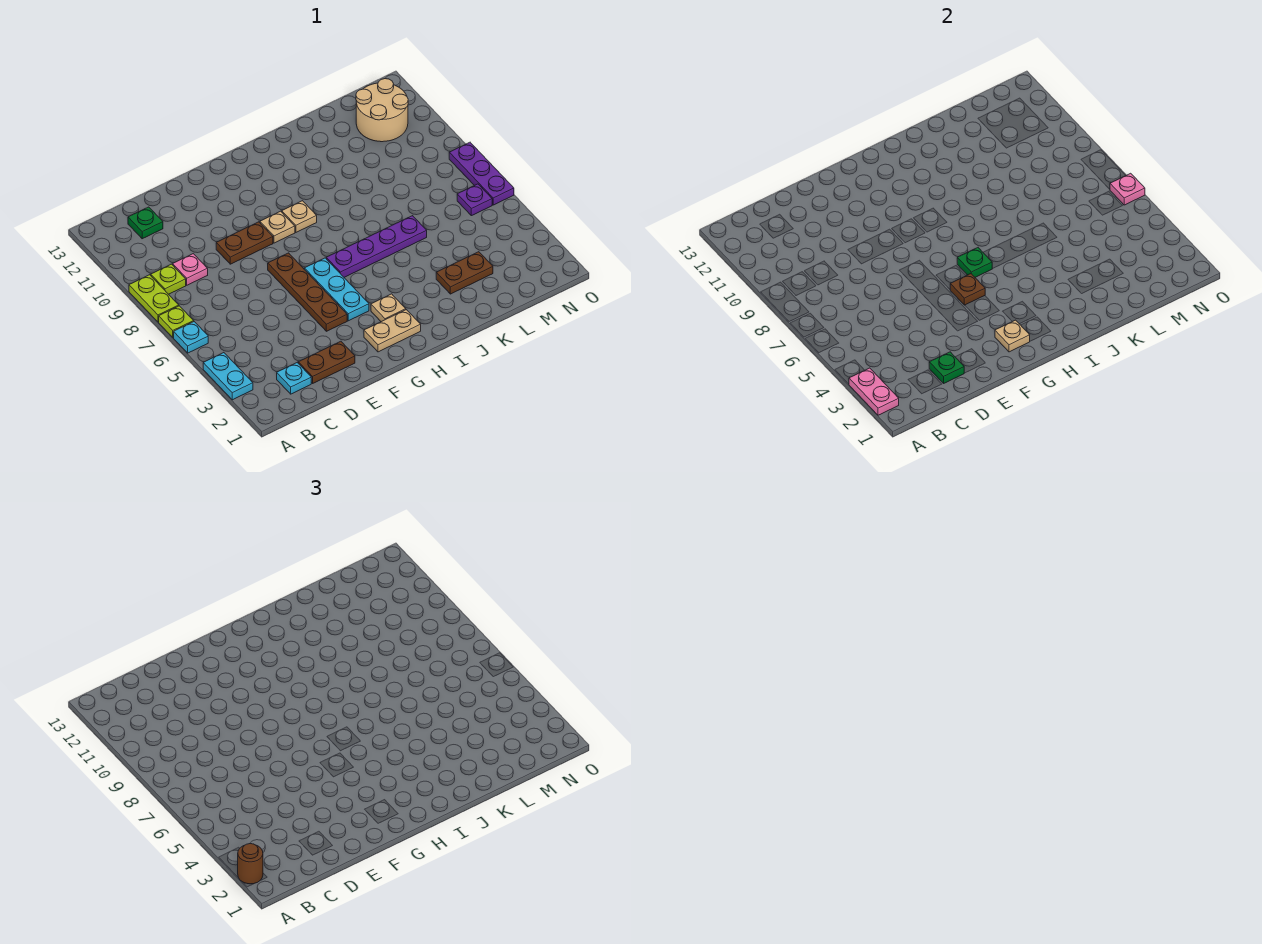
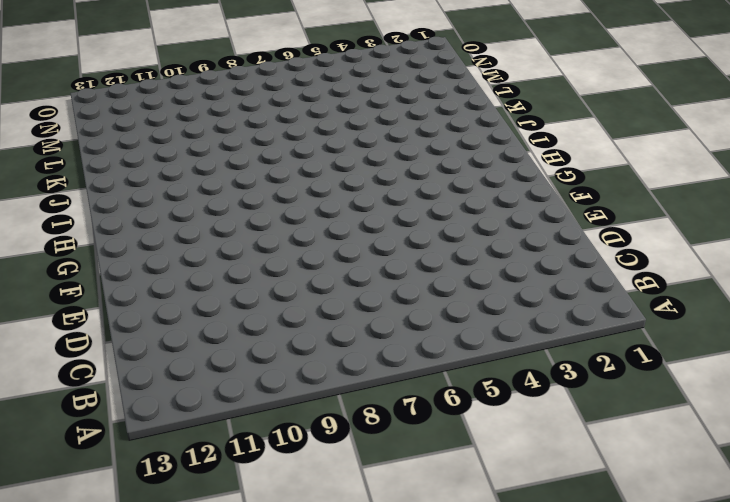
none -> cyan 1x2 plate [203,353,253,400]
none -> cyan 1x1 plate [174,322,208,353]
none -> lime 1x1 plate [159,306,194,337]

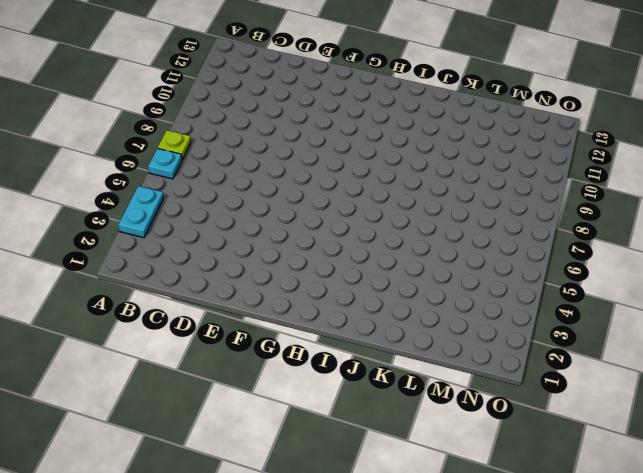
none -> lime 1x2 plate [129,275,179,322]
none -> lime 1x1 plate [151,264,186,294]
none -> cyan 1x1 plate [277,363,311,394]

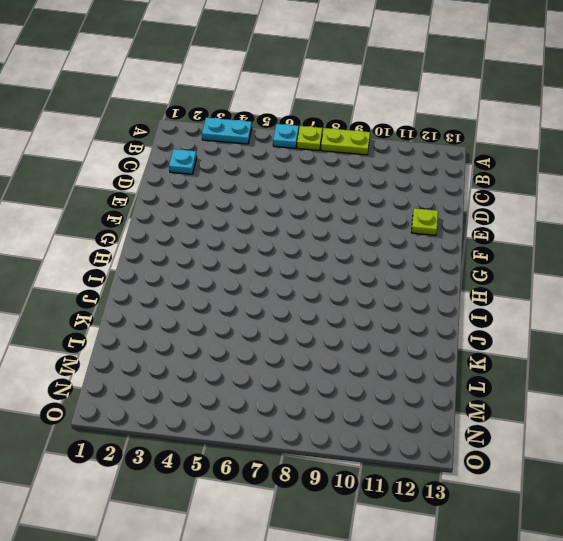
lime 1x1 plate [411,208,438,235] -> lime 1x1 plate moved to [151,264,186,294]
none -> pink 1x1 plate [173,254,208,285]
none -> green 1x1 plate [128,207,163,239]
none -> brown 1x2 plate [298,341,355,383]

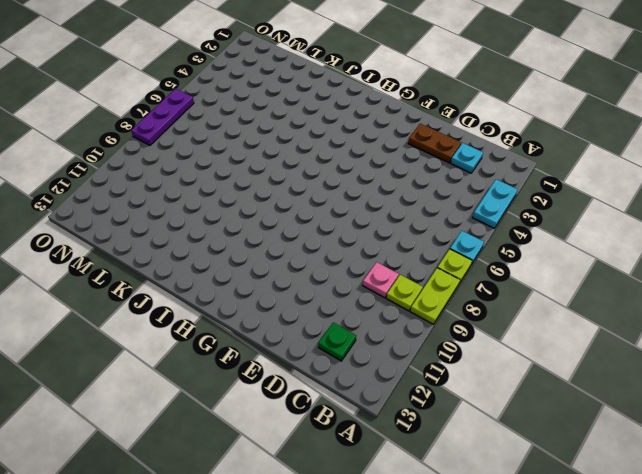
none -> brown 1x2 plate [216,222,273,264]
none -> brown 1x4 plate [268,253,347,331]
none -> tan 1x2 plate [364,310,421,352]

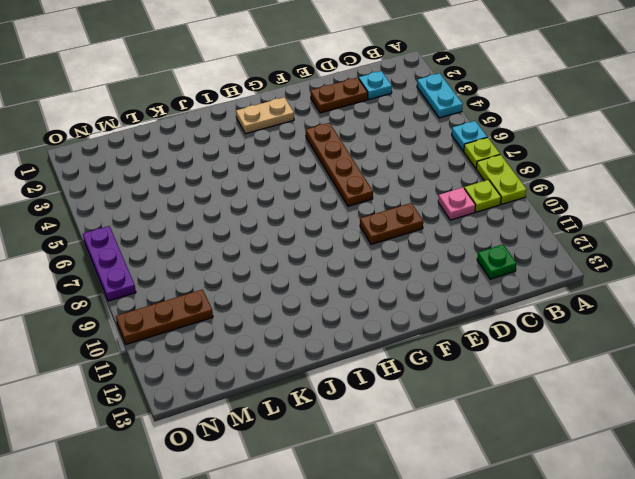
brown 1x3 plate [116,289,213,344] -> none
none -> cyan 1x3 plate [304,258,369,321]
none -> tan 1x1 plate [260,211,295,243]
none -> tan 1x1 plate [371,294,406,322]

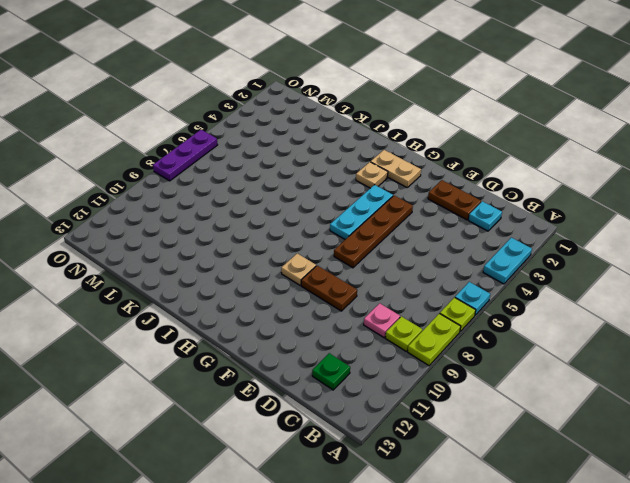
none -> purple 1x4 plate [326,216,427,277]
none -> tan 1x1 plate [282,201,317,232]
none -> brown 1x2 plate [436,252,493,294]

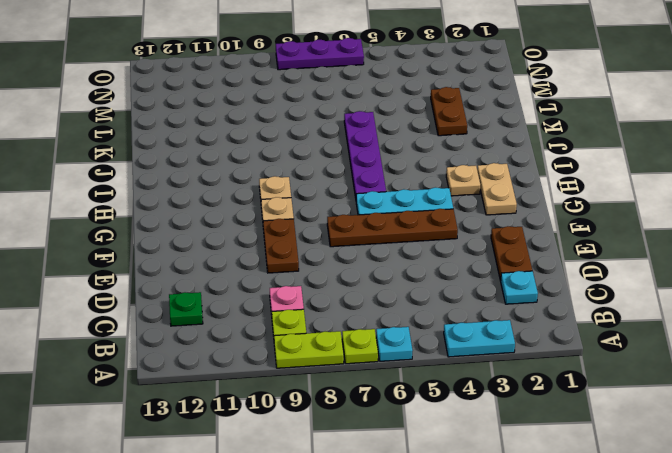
none -> tan 2x2 round brick [356,79,408,142]
none -> purple 1x1 plate [457,184,492,216]
none -> pink 1x2 plate [849,368,899,415]

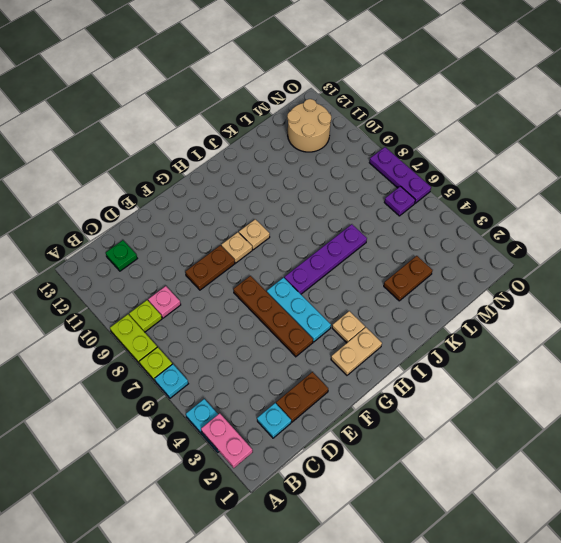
none -> green 1x1 plate [929,352,964,383]
none -> tan 1x1 plate [995,320,1030,352]
none -> brown 1x1 plate [950,274,985,305]

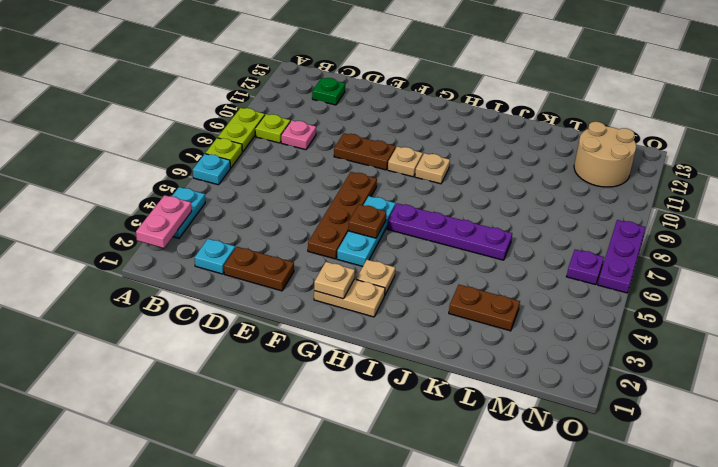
none -> green 1x1 plate [929,352,964,383]
none -> green 1x1 plate [957,248,992,277]
none -> pink 1x1 plate [1110,173,1145,205]

